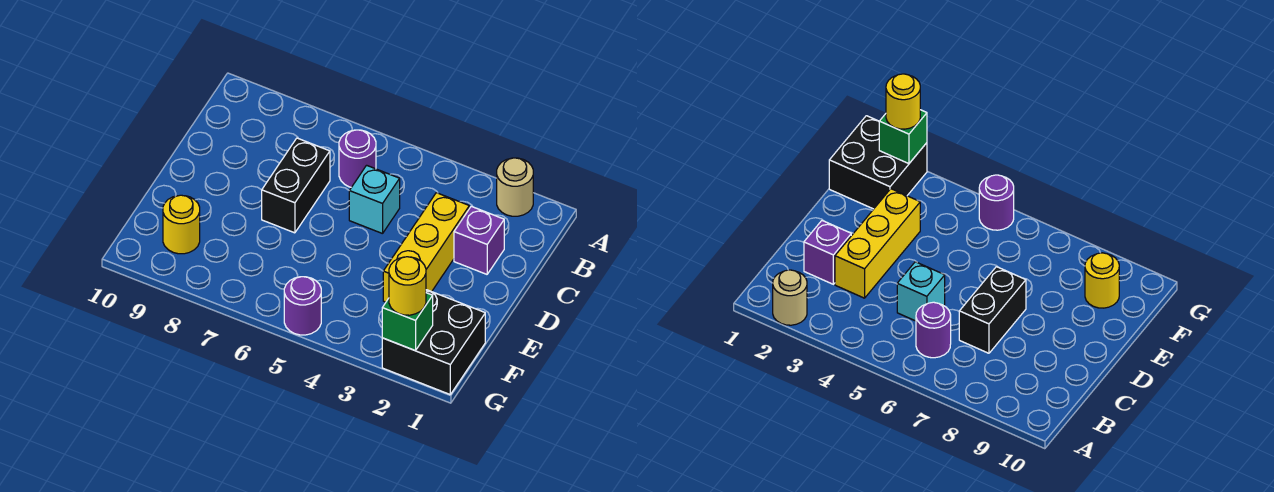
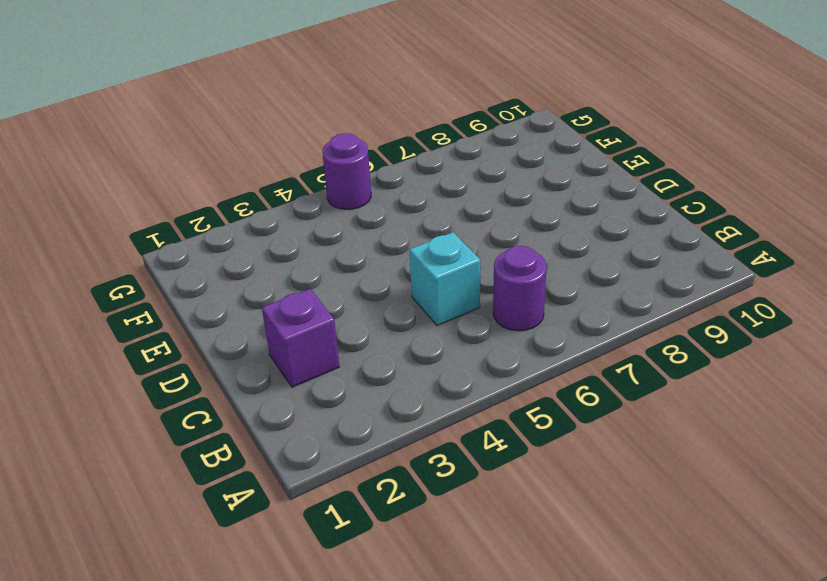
none -> tan 1x1 round brick [497,158,533,216]
none -> yellow 1x3 brick [383,193,469,302]

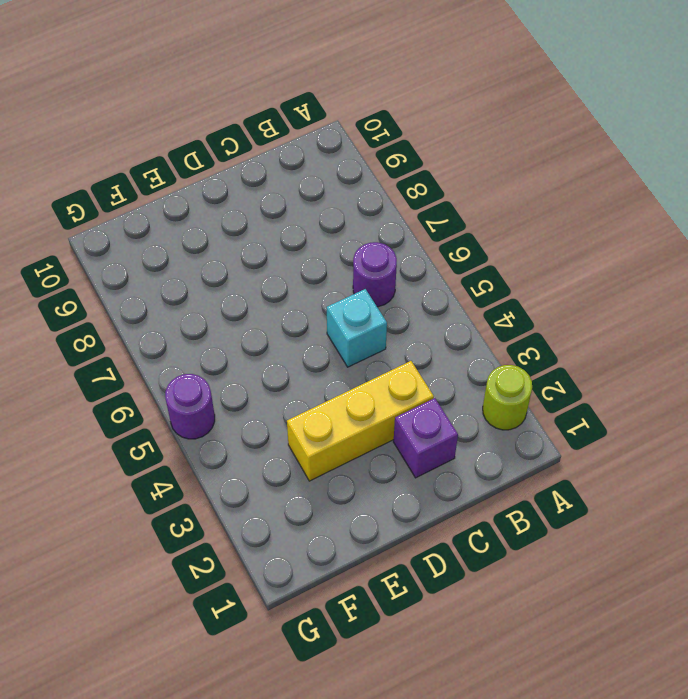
lime 1x1 round brick [483,365,532,430] -> tan 1x1 round brick [497,158,533,216]
none -> black 1x2 brick [262,138,330,233]
none -> black 2x2 brick [382,290,485,394]

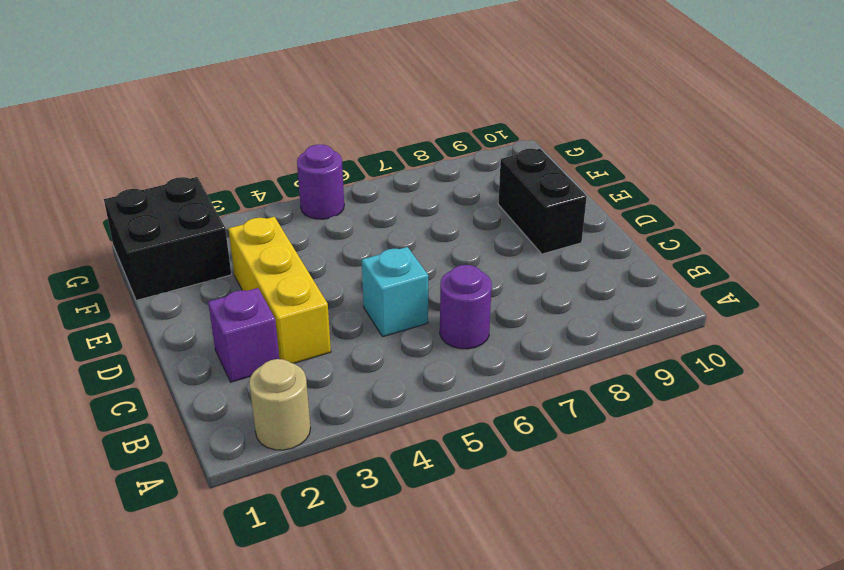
black 1x2 brick [498,149,587,254] -> black 1x2 brick moved to [262,138,330,233]
none -> yellow 1x1 round brick [163,195,200,254]
none -> green 1x1 brick [382,293,433,351]

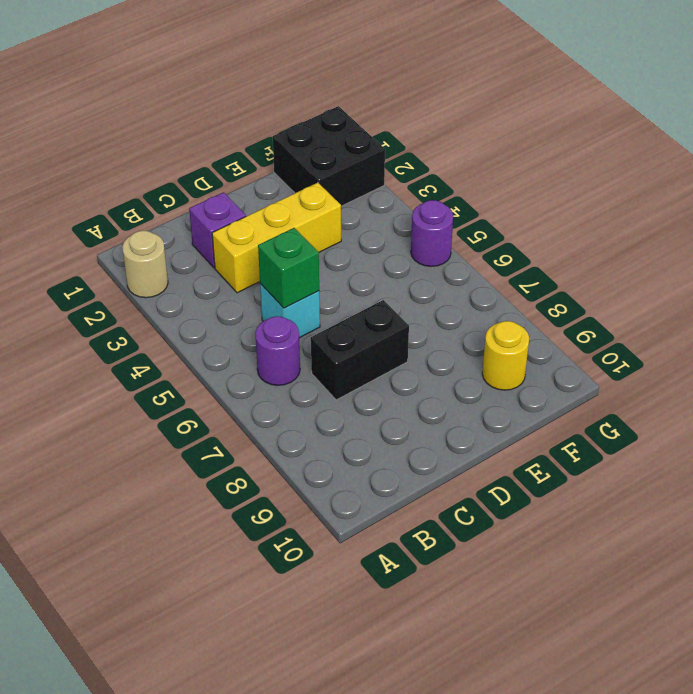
green 1x1 brick [258,228,319,308] -> green 1x1 brick moved to [382,293,433,351]
none -> yellow 1x1 round brick [389,257,426,315]

